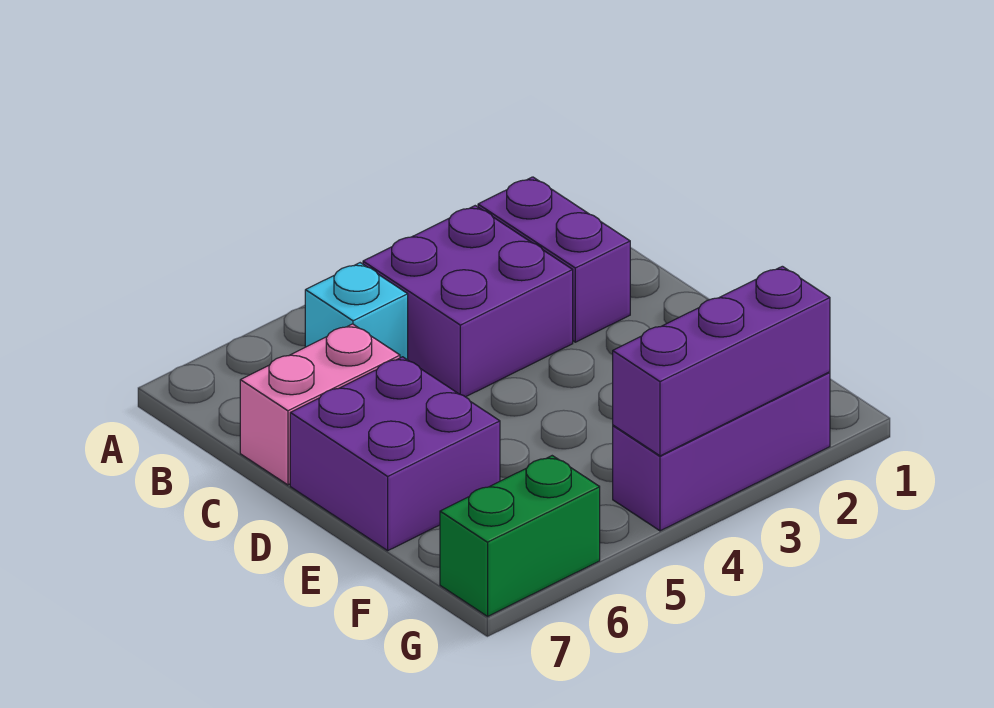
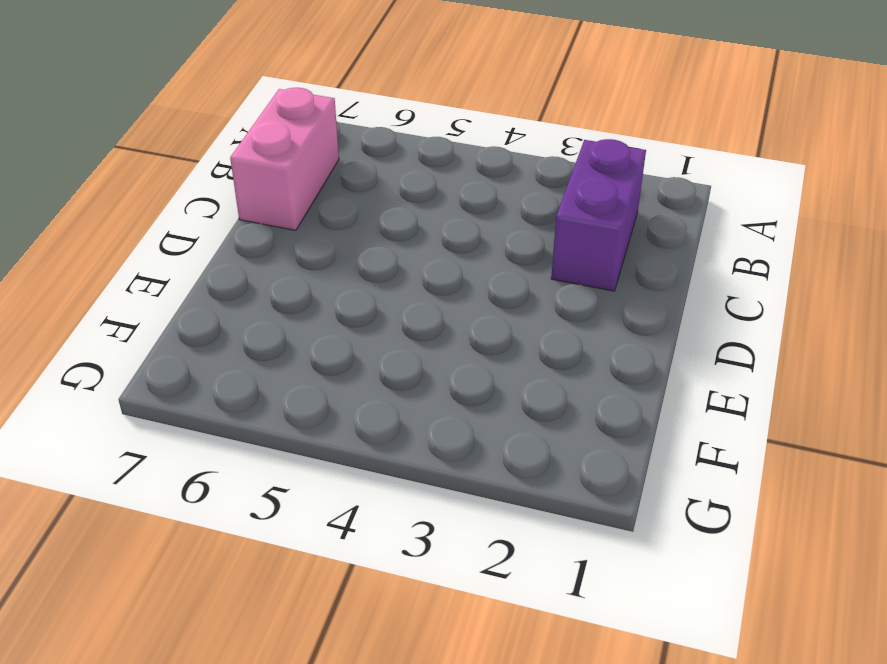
pink 1x2 brick [230,88,339,230] -> pink 1x2 brick turned to [240,324,400,485]
none -> purple 2x2 brick [363,206,573,397]
none -> cyan 1x1 brick [305,263,408,360]

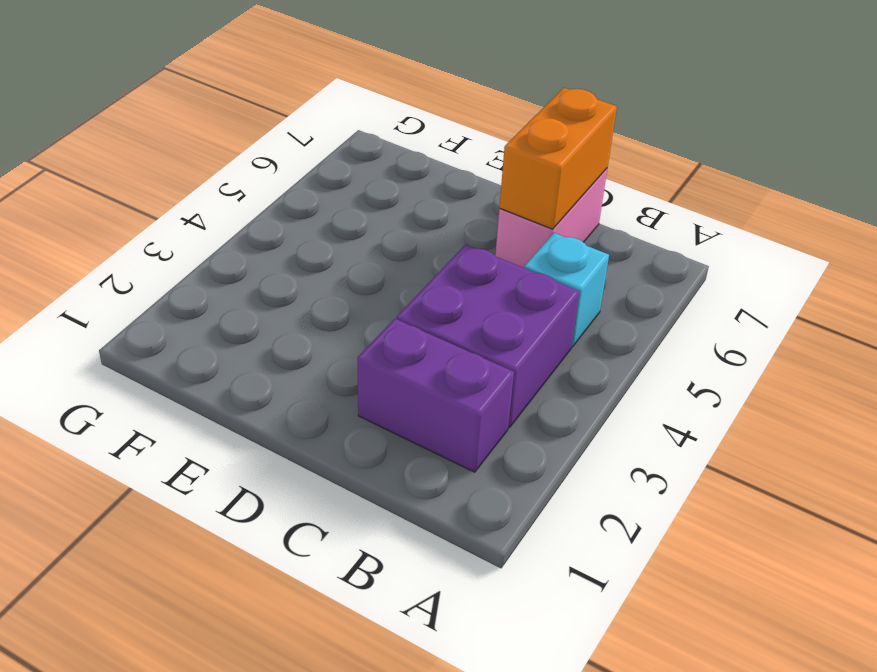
orange 1x2 brick [499,88,617,229] -> none
none -> purple 2x2 brick [290,357,500,551]
none -> purple 1x3 brick [613,372,830,531]

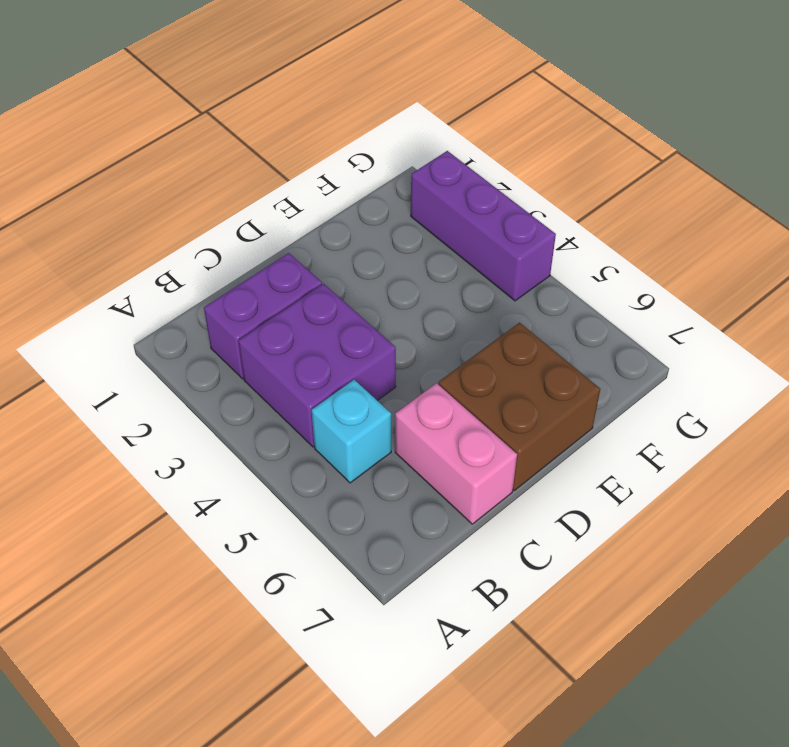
brown 2x2 brick [439,323,600,490] -> purple 2x2 brick [290,357,500,551]
none -> green 1x2 brick [440,456,600,616]
none -> purple 1x3 brick [613,266,830,456]

